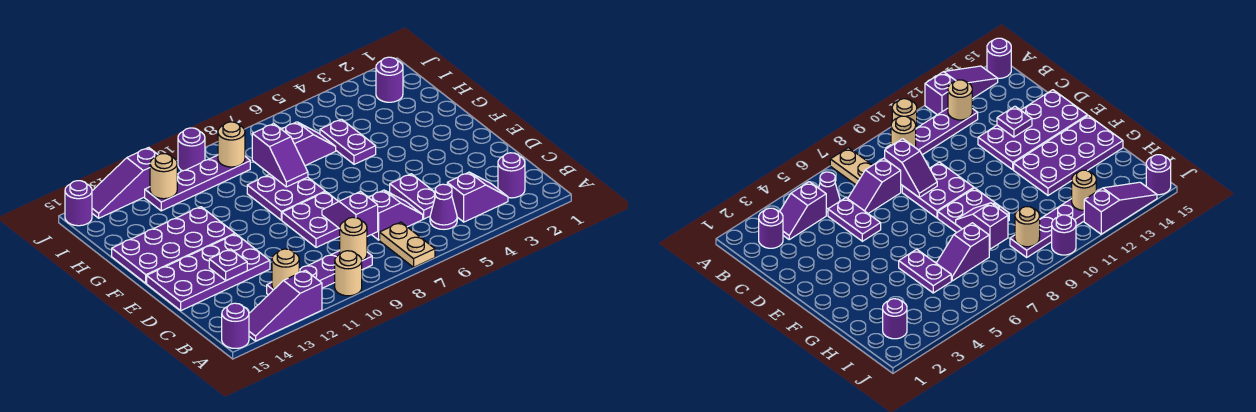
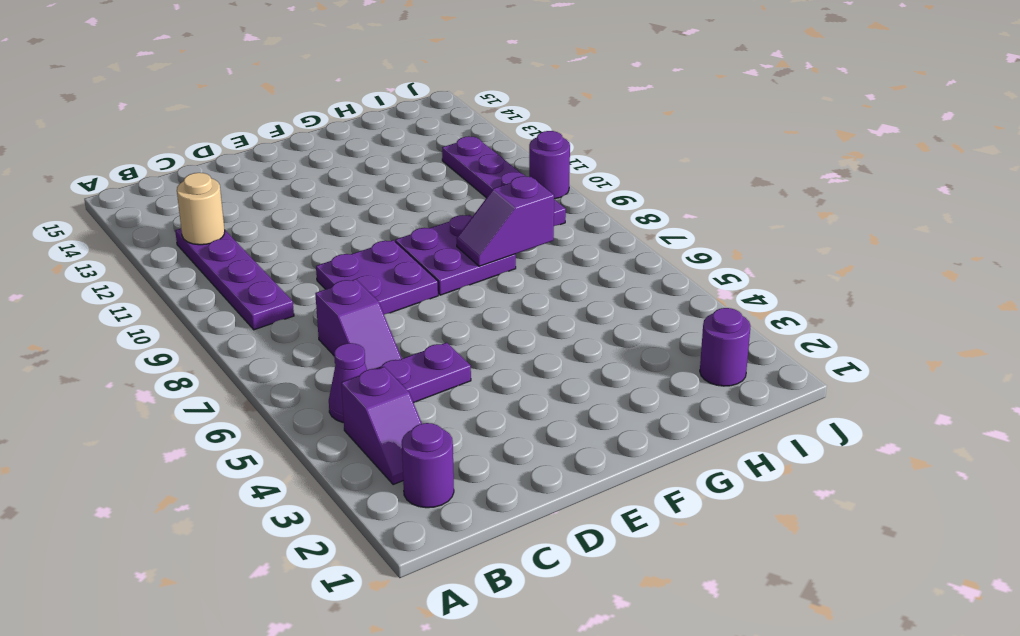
none -> tan 1x2 plate [380,222,435,267]
none -> tan 1x1 round brick [335,251,362,296]
none -> purple 1x3 slope [249,270,322,341]

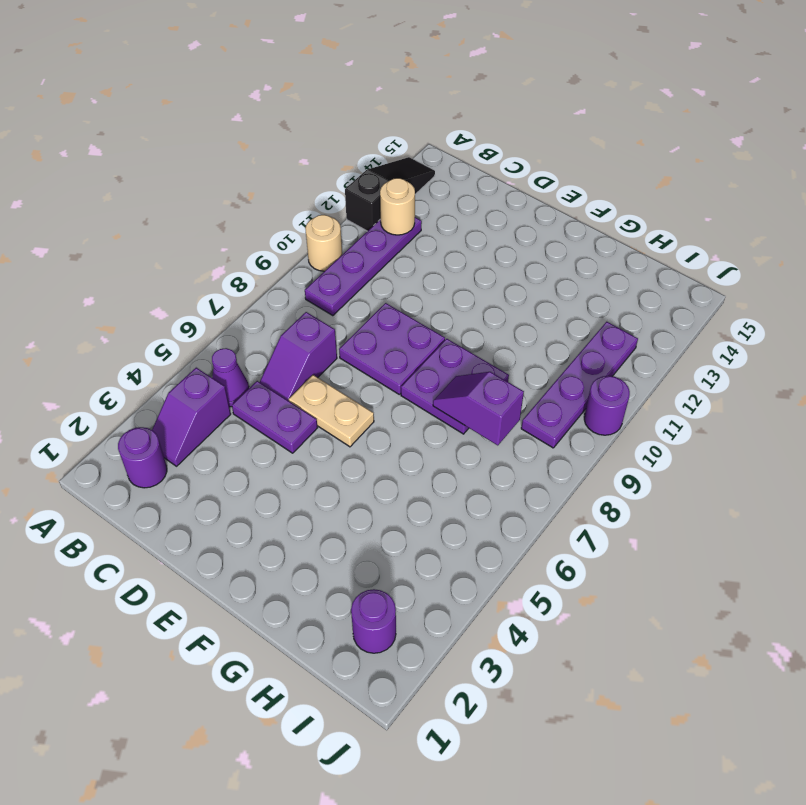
black 1x3 slope [345,157,435,231] -> purple 1x3 slope [249,270,322,341]
tan 1x2 plate [289,375,374,447] -> tan 1x2 plate moved to [380,222,435,267]
none -> purple 1x1 round brick [222,303,249,348]
none -> purple 2x4 plate [147,234,270,310]
none -> purple 2x4 plate [112,207,235,283]

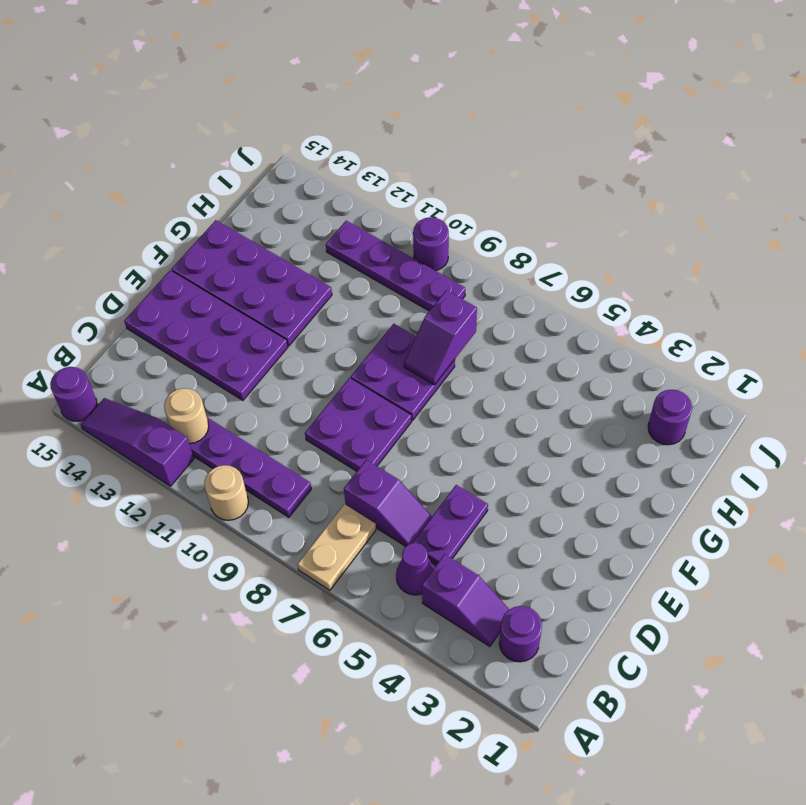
none -> purple 1x2 plate [320,119,376,164]
none -> purple 1x2 slope [282,122,336,166]
none -> purple 1x3 slope [92,148,158,218]

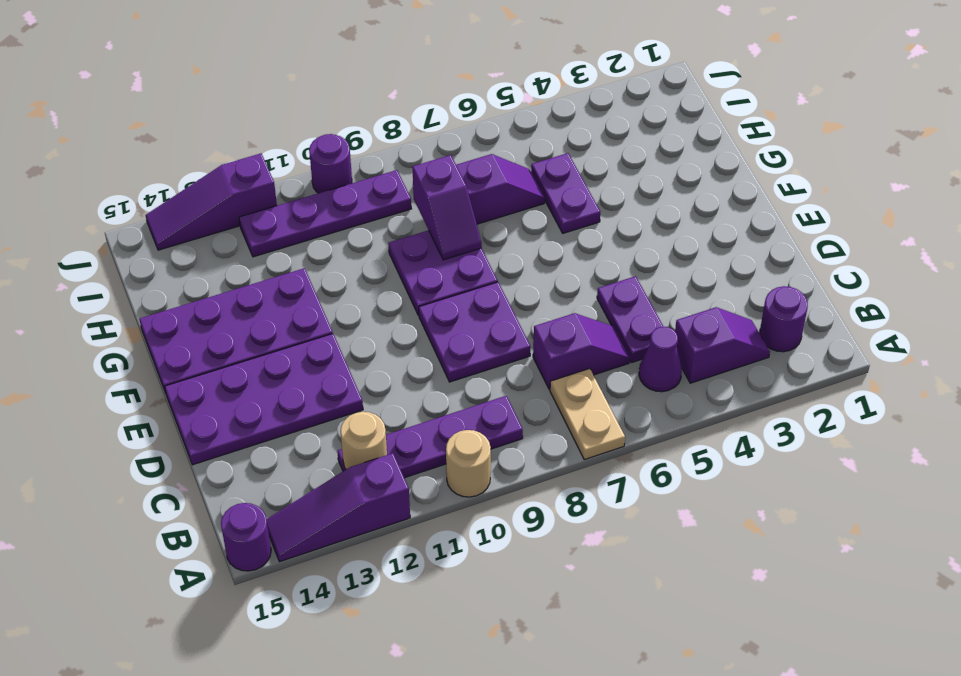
none -> purple 1x1 round brick [376,57,403,102]
none -> purple 1x1 round brick [65,181,92,226]
none -> tan 1x1 round brick [340,217,367,260]

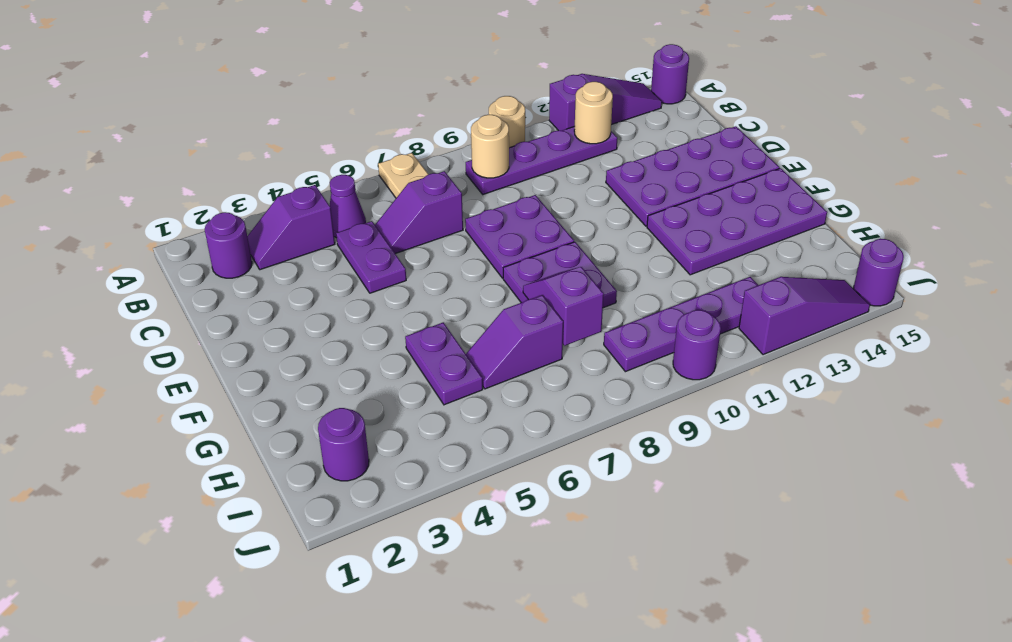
none -> purple 1x2 slope [322,191,378,236]
none -> purple 1x1 plate [209,249,247,281]
none -> tan 1x1 round brick [218,122,245,167]

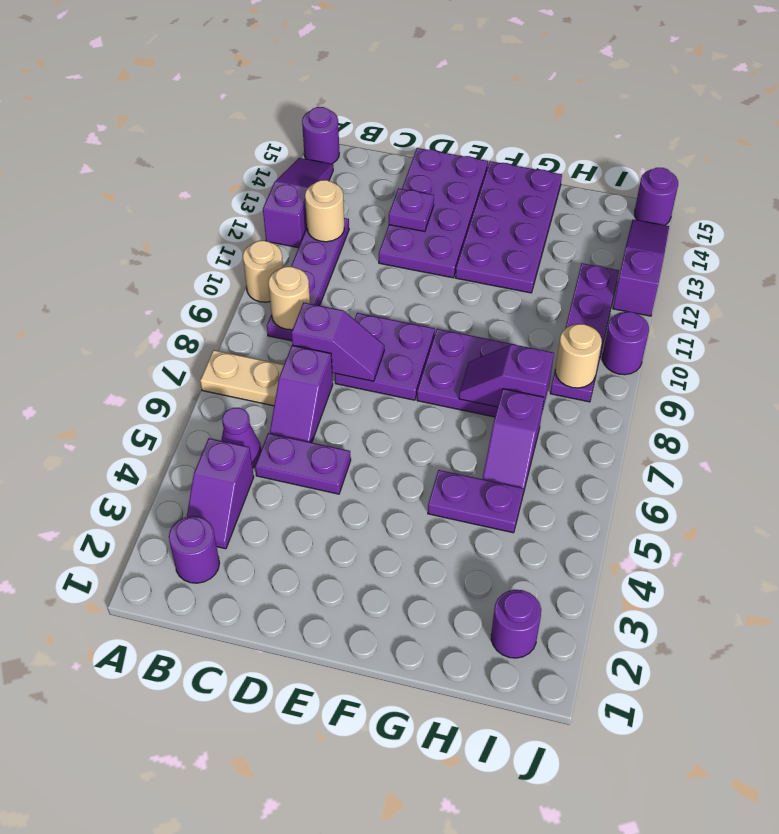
none -> tan 1x1 round brick [150,154,177,199]

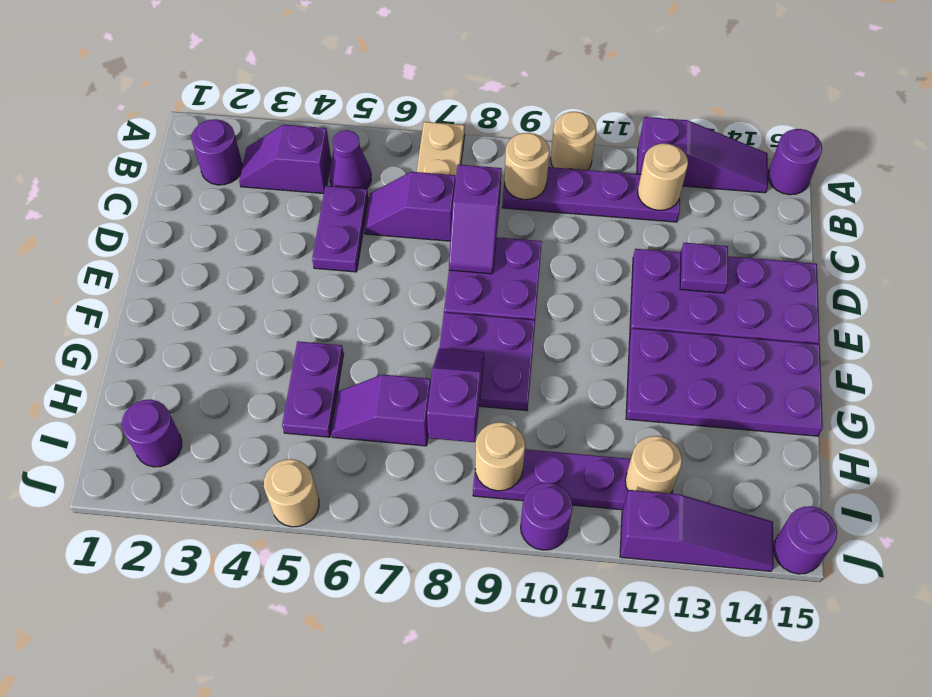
tan 1x1 round brick [264,459,319,527] -> none

